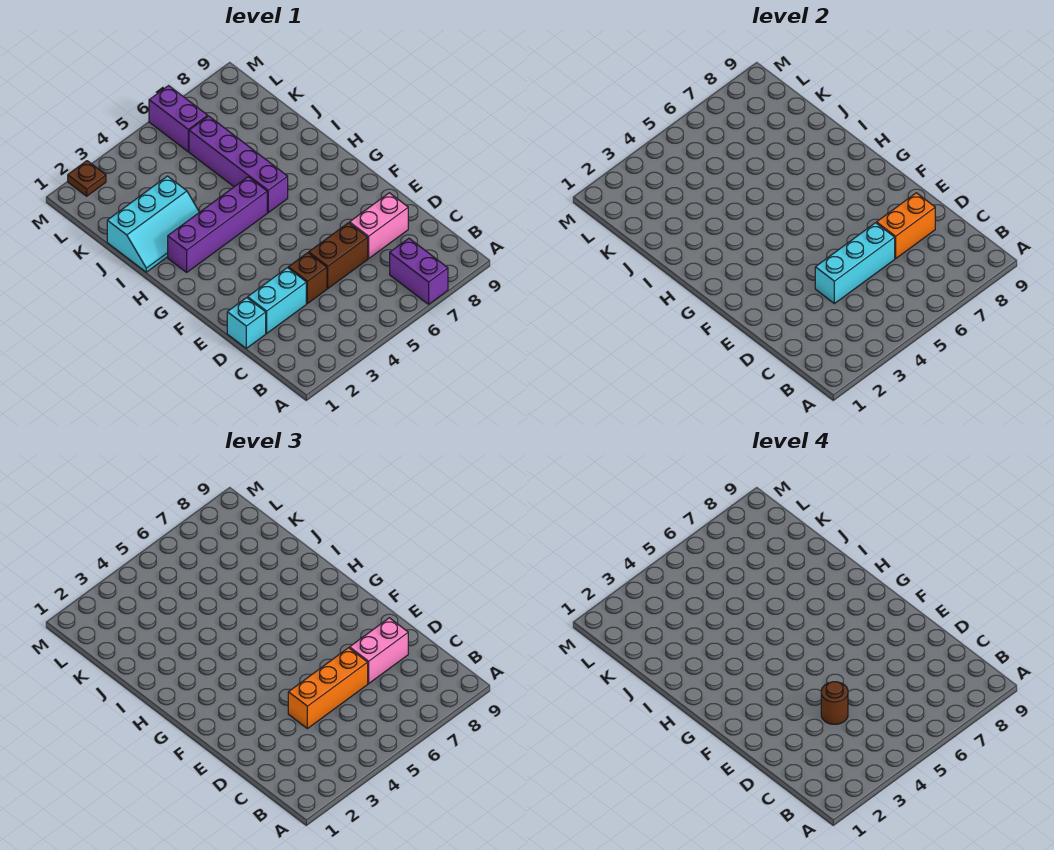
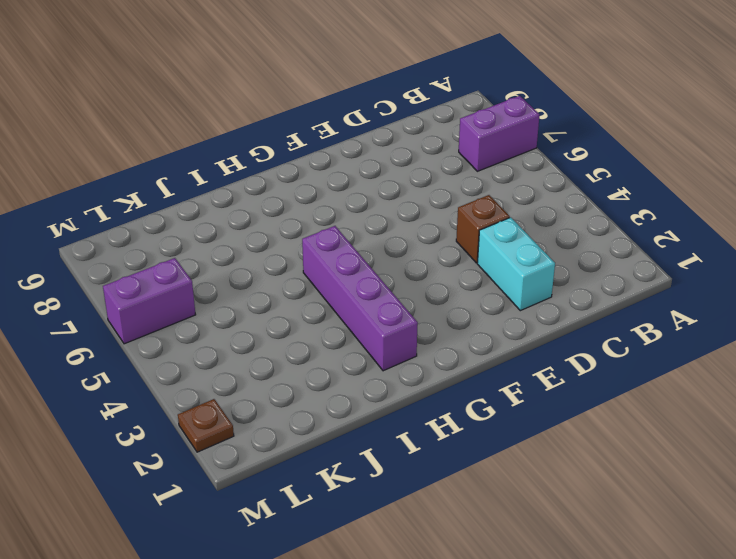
none -> cyan 1x1 brick [227,298,266,348]
none -> brown 1x2 brick [309,223,368,288]
none -> pink 1x2 brick [350,193,408,259]

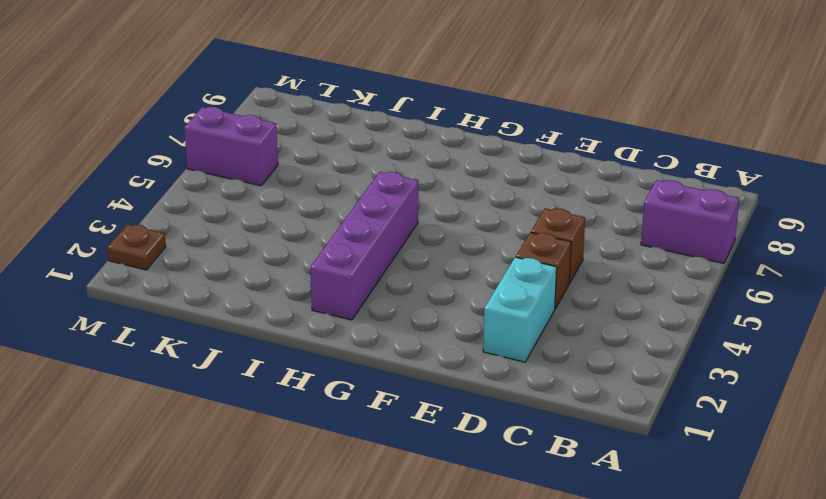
brown 1x1 brick [531,208,585,284] -> brown 1x2 brick [309,223,368,288]
none -> cyan 1x1 brick [227,298,266,348]
none -> pink 1x2 brick [350,193,408,259]
none -> purple 1x4 brick [189,116,288,213]

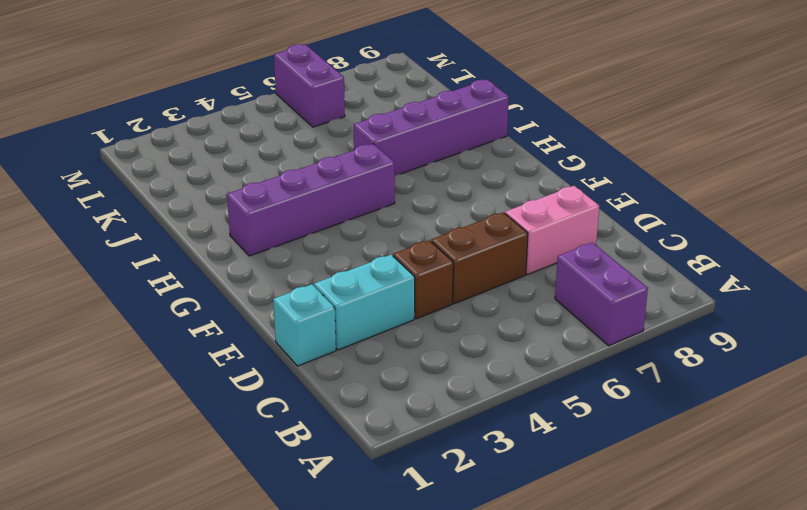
purple 1x4 brick [354,80,509,175] -> purple 1x4 brick turned to [189,116,288,213]
none -> cyan 2x3 slope [107,176,199,272]
none -> brown 1x1 plate [68,161,106,196]
none -> cyan 1x3 brick [815,223,895,304]

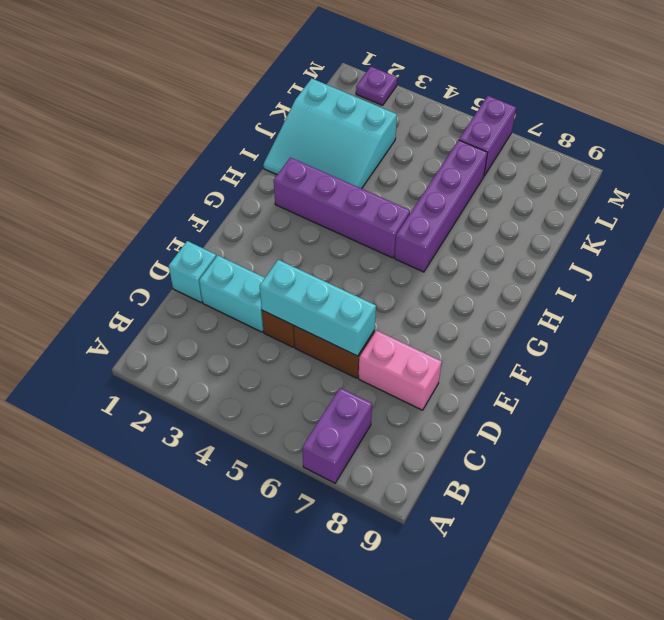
cyan 3x3 slope [263,78,397,189] -> cyan 2x3 slope [107,176,199,272]
purple 1x1 plate [356,67,397,105] -> brown 1x1 plate [68,161,106,196]
none -> orange 1x2 brick [877,193,935,259]
none -> orange 1x3 brick [288,648,368,729]
none -> pink 1x2 brick [350,618,408,684]

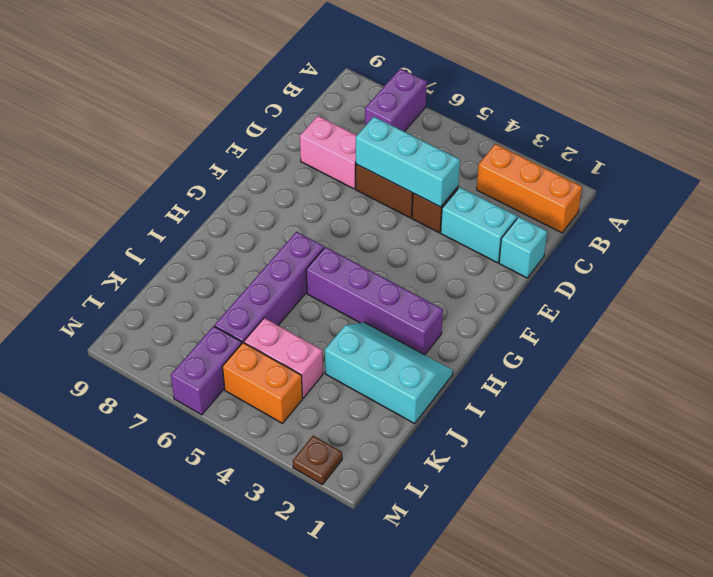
orange 1x3 brick [477,144,582,233] -> orange 1x3 brick moved to [288,648,368,729]
pink 1x2 brick [244,318,323,398] -> pink 1x2 brick moved to [350,618,408,684]
orange 1x2 brick [222,343,302,423] -> orange 1x2 brick moved to [877,193,935,259]
none -> brown 1x1 round brick [821,682,848,724]

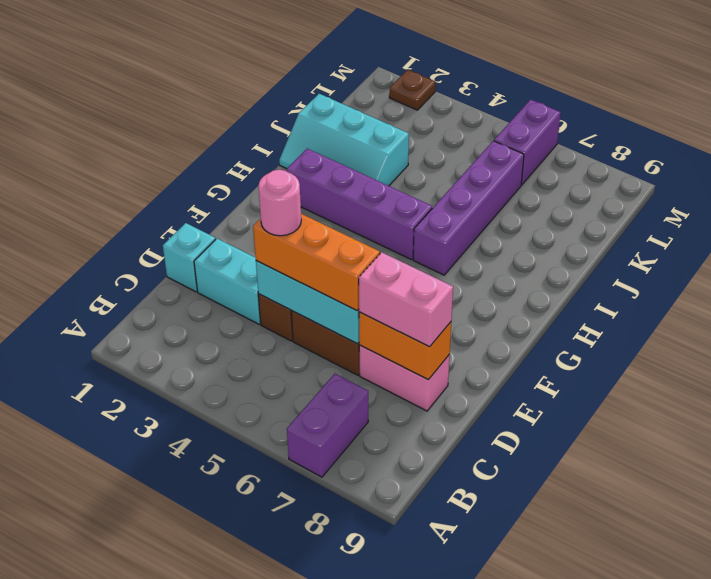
pink 1x1 round brick [258,170,301,236] -> brown 1x1 round brick [821,682,848,724]

